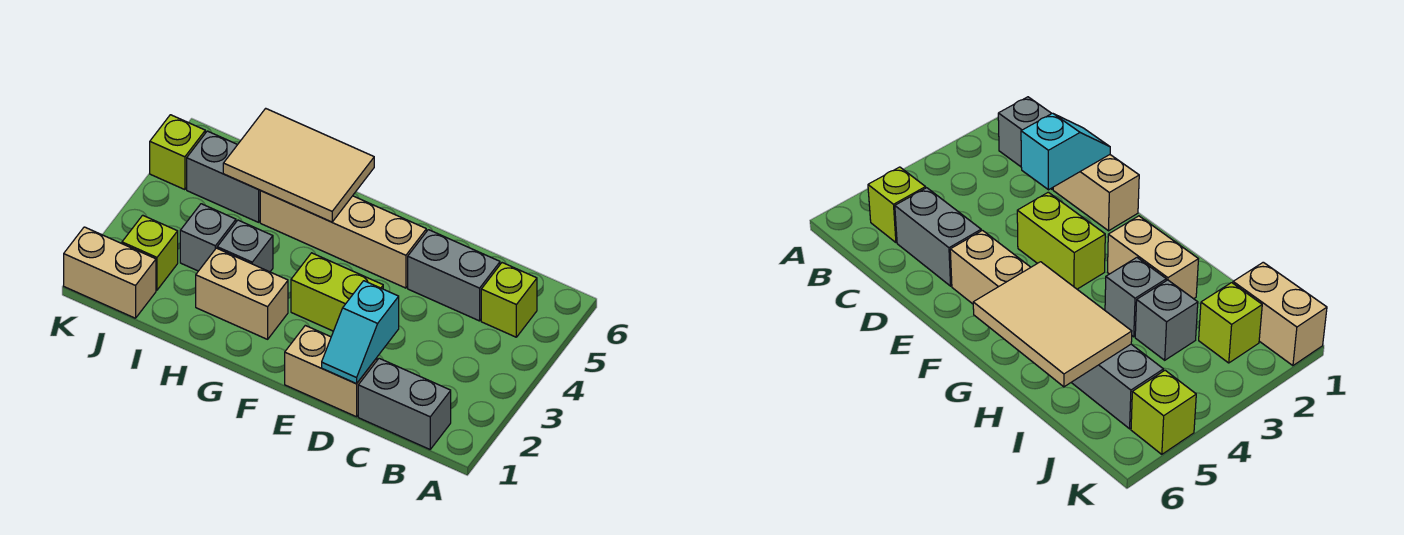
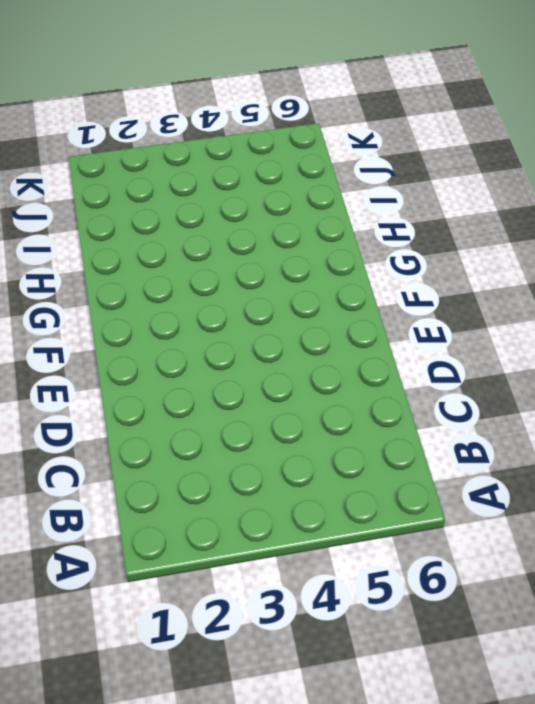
none -> grey 1x2 brick [358,358,451,449]
none -> lime 1x1 brick [481,263,537,337]
none -> grey 1x2 brick [408,230,500,321]

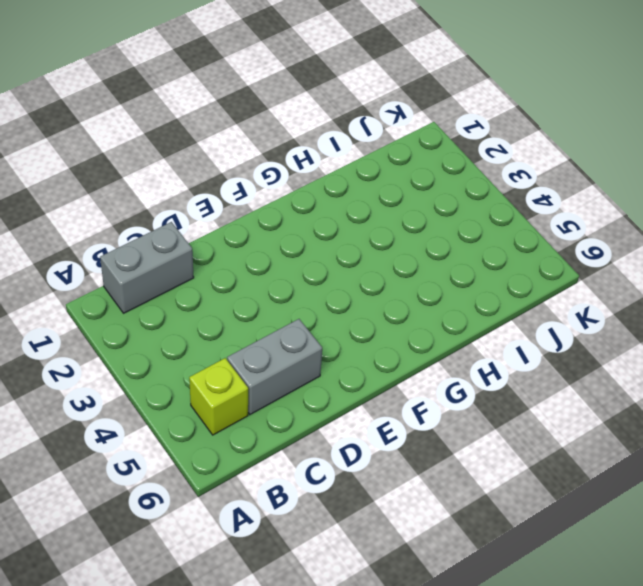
none -> tan 1x2 brick [285,325,377,417]
none -> lime 1x2 brick [291,253,383,331]
none -> tan 1x4 brick [260,191,426,288]

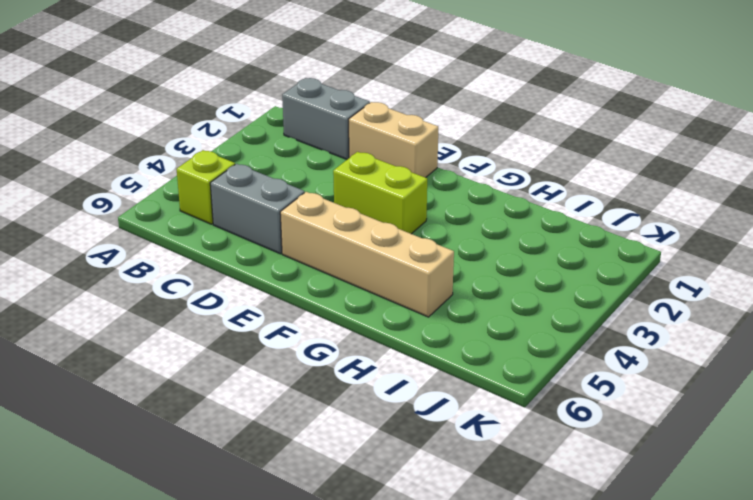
none -> tan 1x2 brick [196,248,288,339]
none -> grey 1x1 brick [217,220,273,272]
none -> grey 1x1 brick [180,204,236,271]

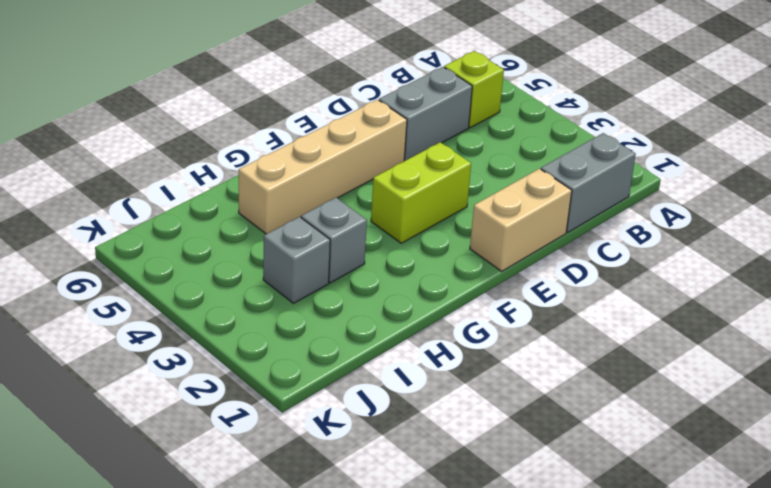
none -> tan 1x2 brick [196,248,288,339]
none -> grey 1x2 brick [187,131,261,222]
none -> tan 1x2 brick [64,227,156,318]

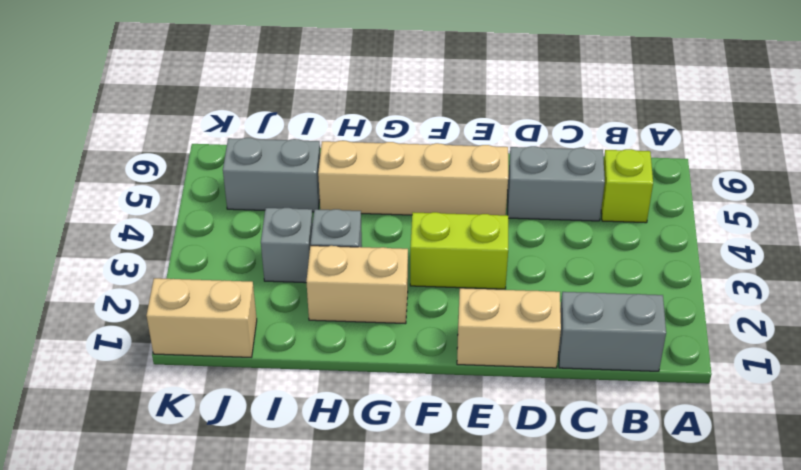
none -> lime 1x1 brick [122,215,178,290]
none -> lime 1x1 brick [150,115,205,190]
none -> cyan 1x2 slope [322,281,399,384]

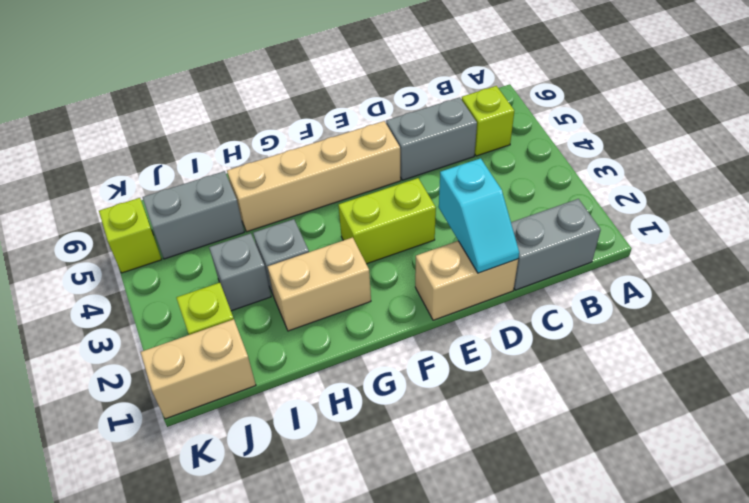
none -> tan 2x3 tile [223,108,374,222]

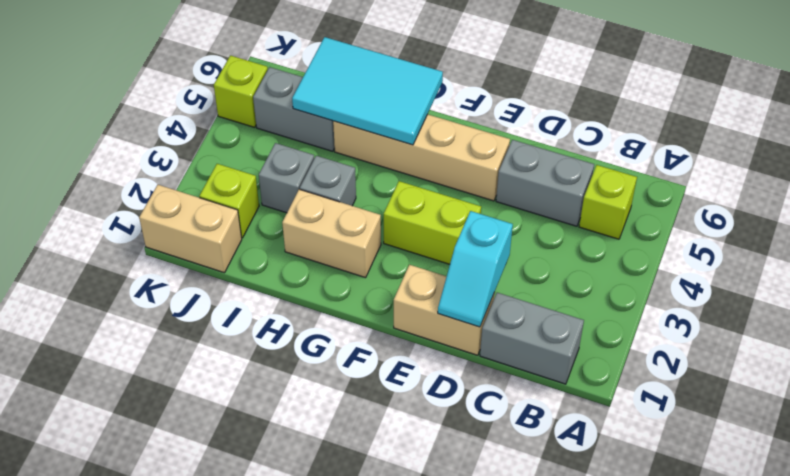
cyan 2x3 tile [292,37,443,145] -> tan 2x3 tile [223,108,374,222]

